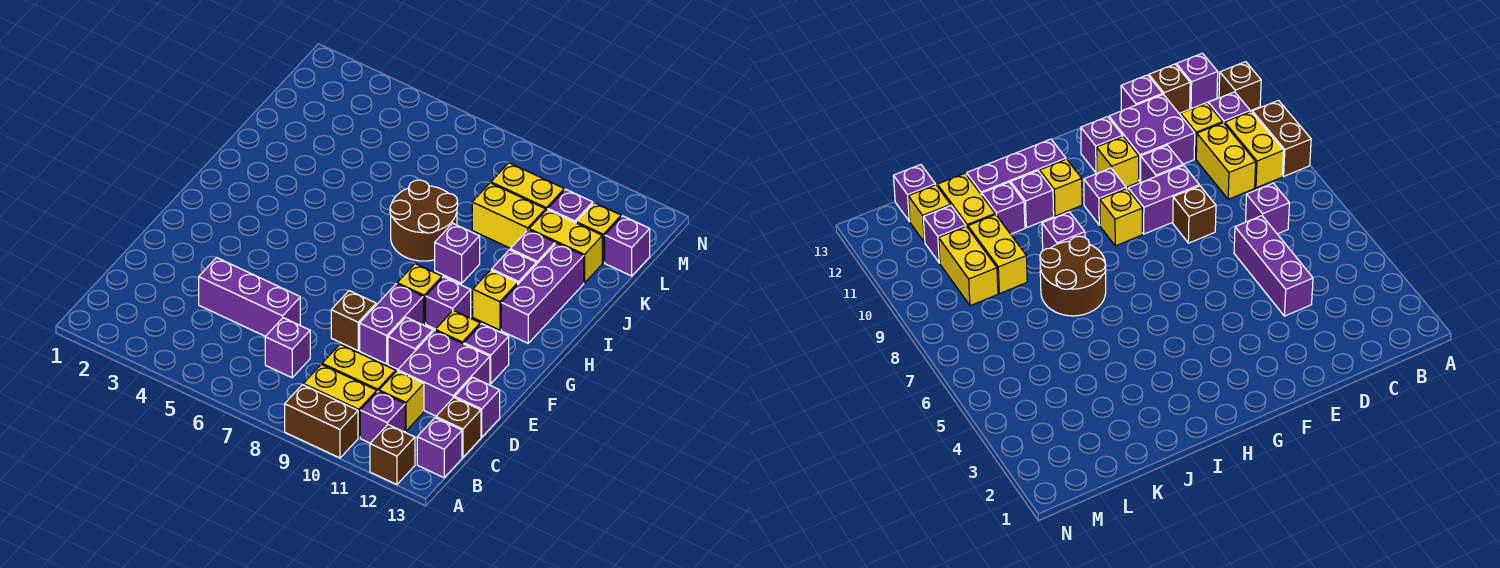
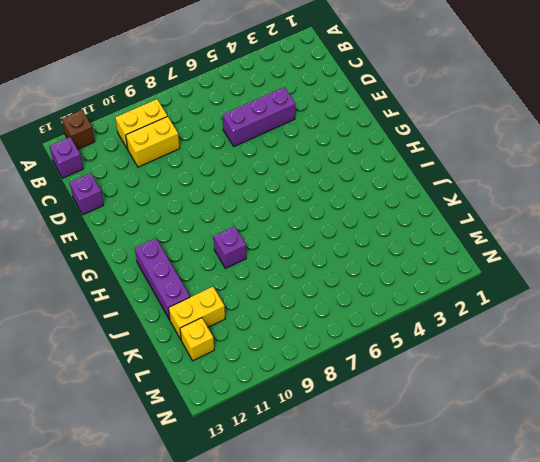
none -> brown 1x2 brick [285,384,358,458]
none -> purple 1x1 brick [360,391,405,443]
none -> purple 1x1 brick [265,318,310,378]
none -> yellow 1x1 brick [379,371,424,431]

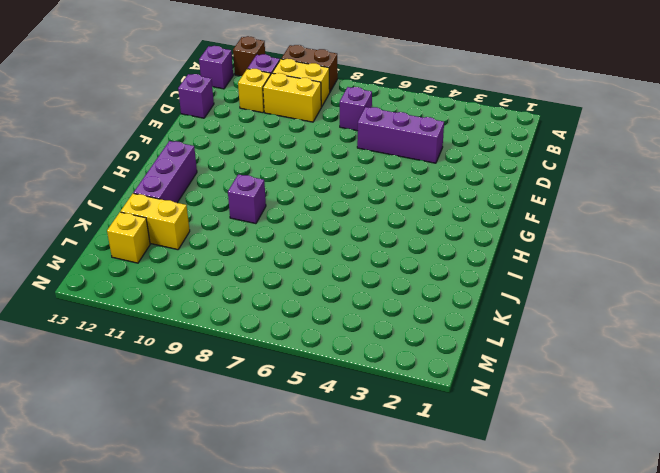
none -> brown 1x1 brick [436,398,481,458]
none -> purple 2x2 brick [398,330,490,416]
none -> brown 1x1 brick [331,291,376,351]
none -> purple 1x2 brick [360,284,423,364]

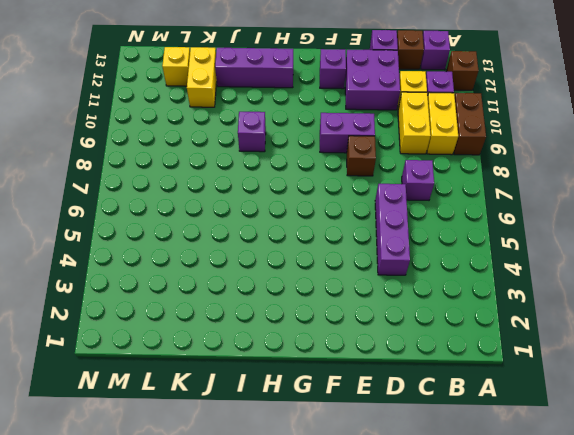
none -> purple 1x1 brick [388,317,433,369]
none -> yellow 1x1 brick [435,310,480,344]
none -> yellow 1x1 brick [397,264,442,324]
none -> purple 1x1 brick [426,277,471,329]

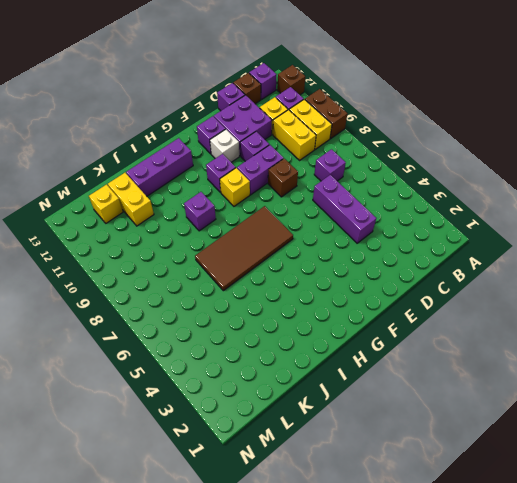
white 1x1 brick [210,129,239,162] -> yellow 1x1 brick [435,310,480,344]
brown 2x4 tile [195,206,293,291] -> brown 2x2 round brick [390,180,458,261]
none -> yellow 1x1 brick [473,270,518,330]
none -> purple 1x1 brick [492,250,536,284]
none -> purple 1x1 brick [510,230,555,264]
none -> yellow 1x2 brick [472,183,546,248]

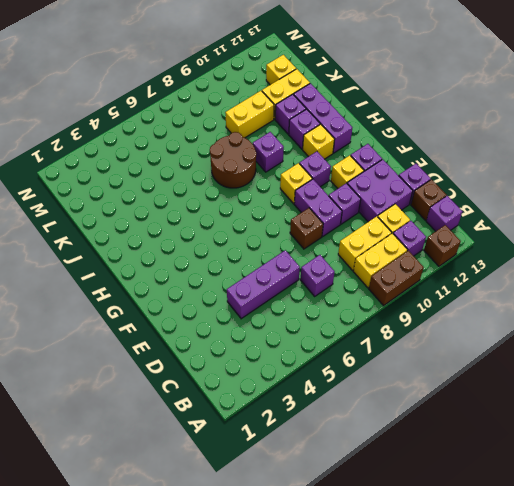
none -> yellow 1x2 brick [491,163,564,210]
none -> purple 1x1 brick [548,189,593,223]
none -> purple 1x1 brick [605,216,650,276]

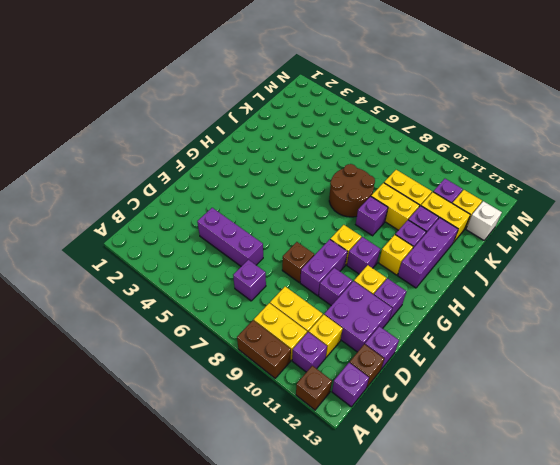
yellow 1x2 brick [371,183,419,230] -> yellow 1x2 brick moved to [491,163,564,210]
white 1x1 brick [466,201,502,240] -> purple 1x1 brick [605,216,650,276]

